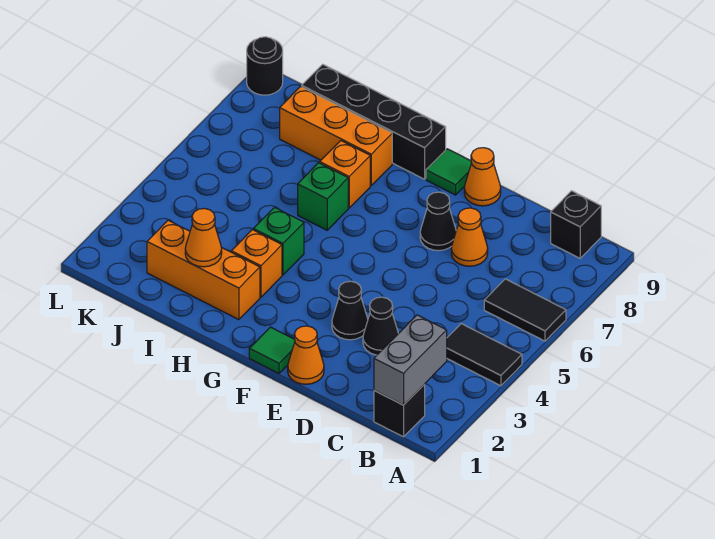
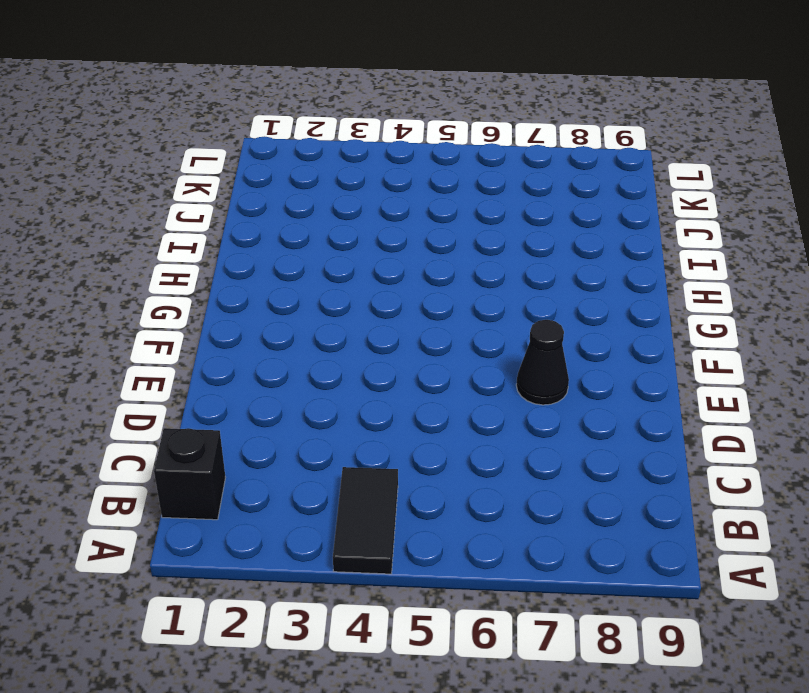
none -> black 1x2 tile [484,279,566,341]
none -> black 1x1 brick [551,191,601,258]
none -> black 1x1 cone [363,297,398,355]

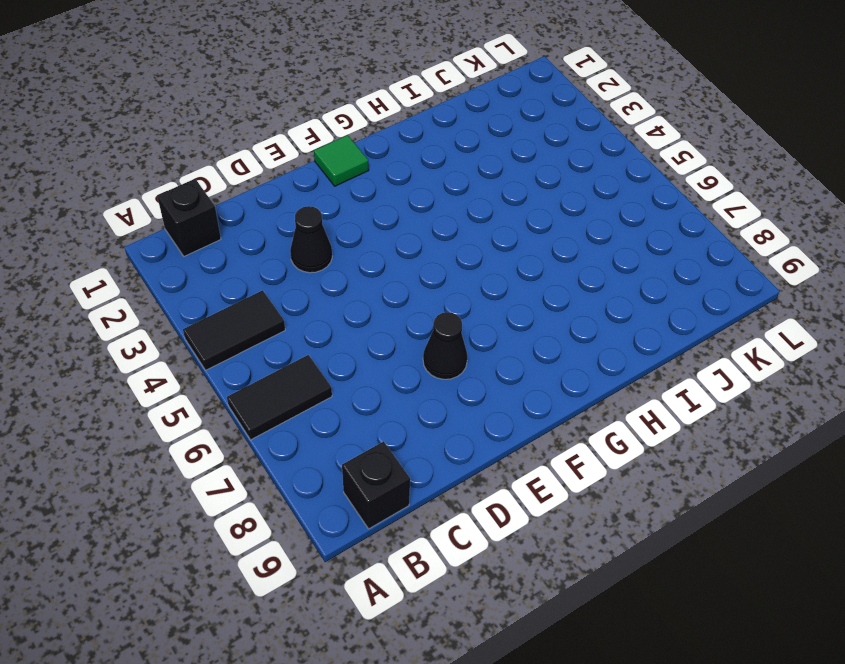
none -> orange 1x1 cone [451,208,488,266]
none -> orange 1x1 cone [288,326,324,384]
none -> black 1x1 cone [332,281,368,340]

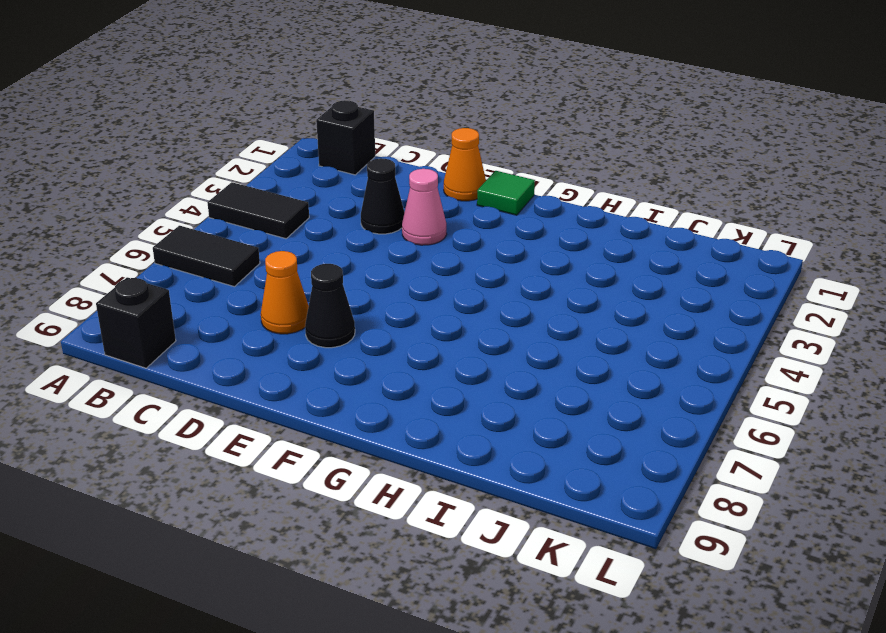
pink 1x1 cone [402,169,447,245] -> black 1x1 cone [332,281,368,340]
none -> orange 1x1 cone [464,148,501,206]
none -> green 1x1 tile [426,149,472,195]
none -> black 1x4 brick [302,64,446,179]

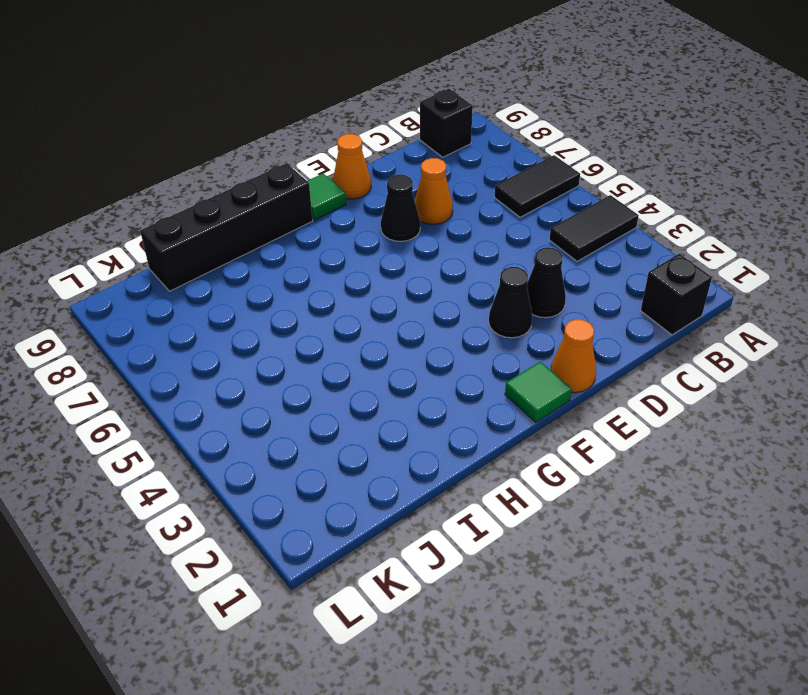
none -> orange 1x3 brick [147,220,260,320]
none -> orange 1x1 brick [231,230,282,297]
none -> green 1x1 brick [253,207,304,275]

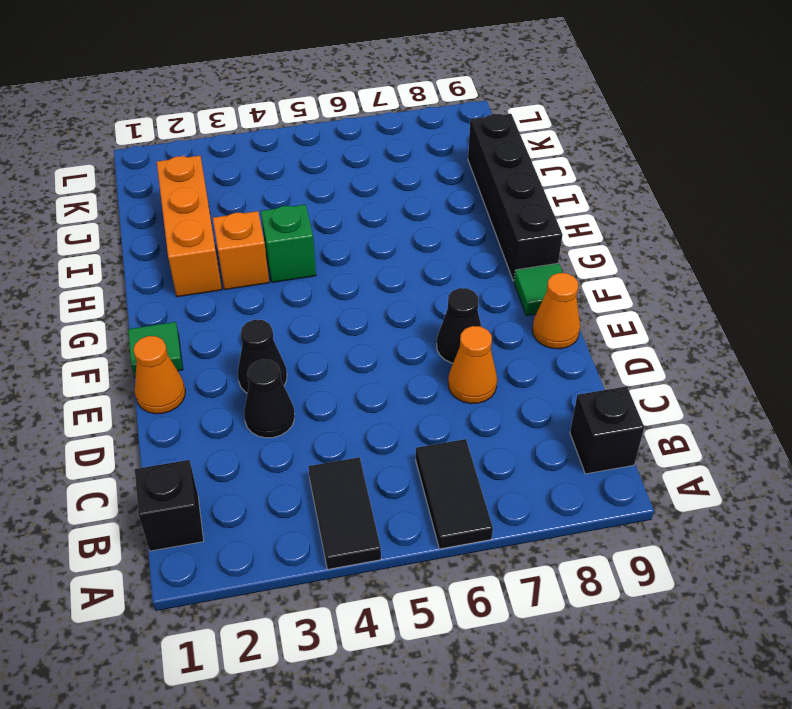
none -> green 1x1 brick [298,163,348,230]
none -> orange 1x1 brick [320,141,370,208]
none -> orange 1x3 brick [280,87,392,185]

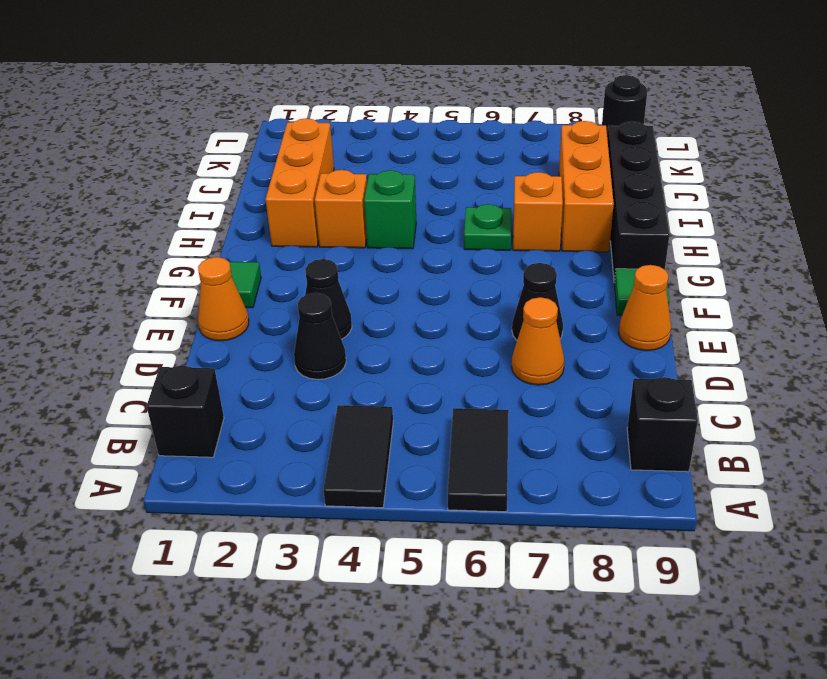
green 1x1 plate [464,204,511,250] -> green 1x1 brick [298,163,348,230]
none -> grey 1x2 brick [374,315,447,405]
none -> orange 1x1 cone [185,208,222,267]

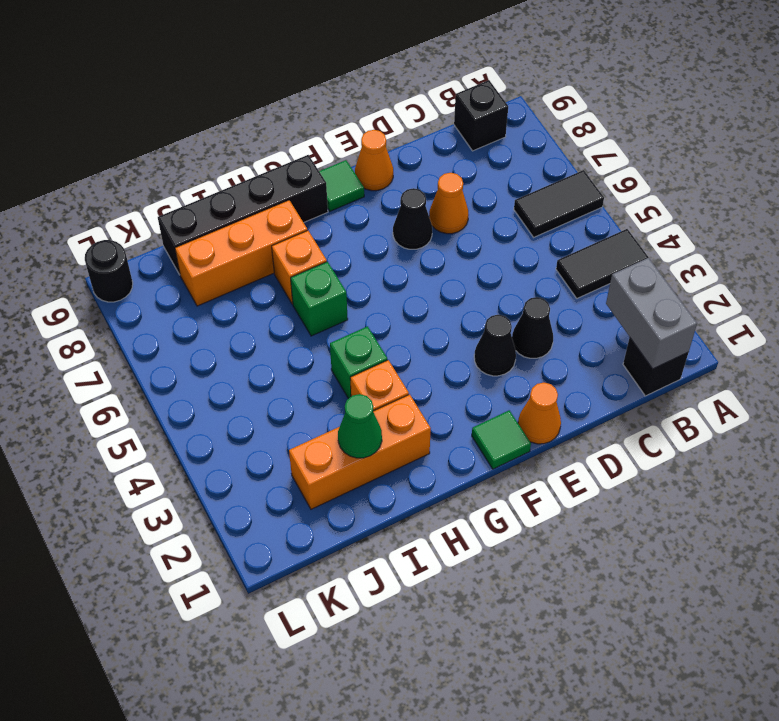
green 1x1 cone [338,394,382,458] -> orange 1x1 cone [185,208,222,267]

